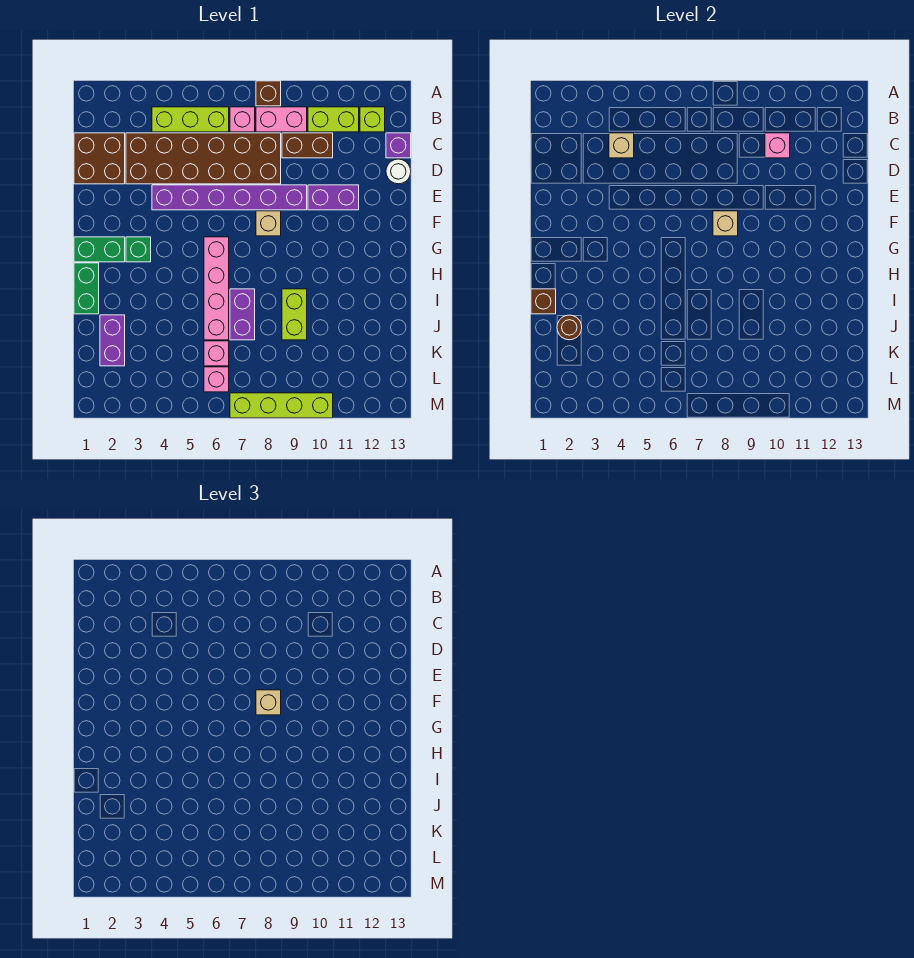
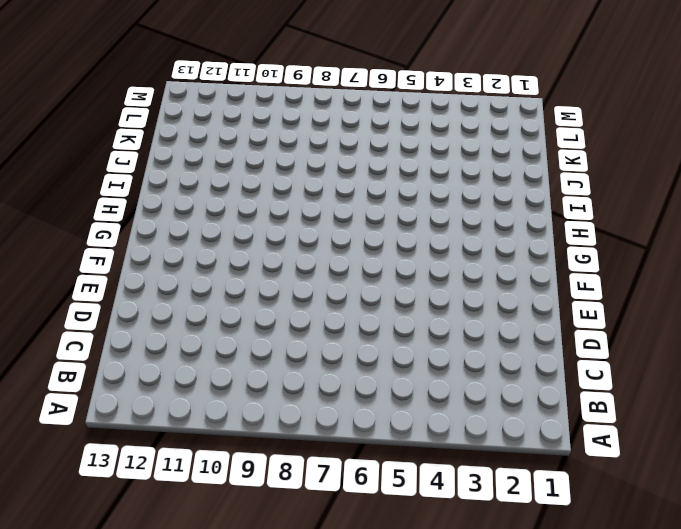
none -> brown 1x1 brick [256,81,281,106]
none -> lime 1x3 brick [152,107,229,132]
none -> pink 1x1 brick [230,107,255,132]
none -> pink 1x2 brick [256,107,307,132]

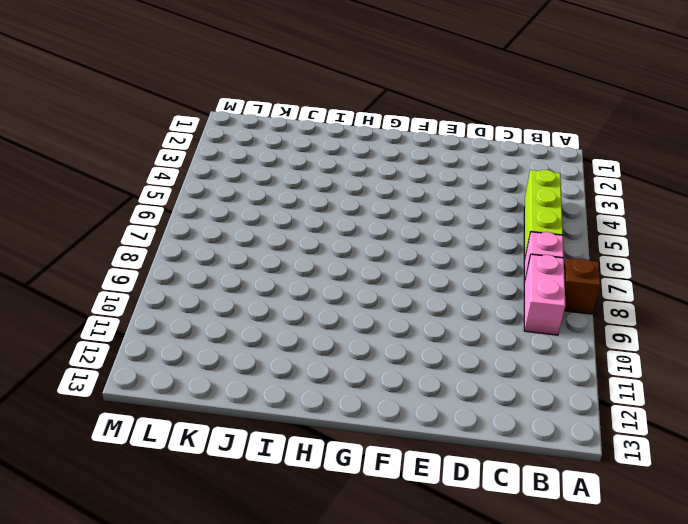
none -> lime 1x2 brick [308,107,359,132]
none -> lime 1x1 brick [360,107,385,132]
none -> brown 2x2 brick [74,133,125,184]
none -> brown 2x6 brick [126,133,281,184]

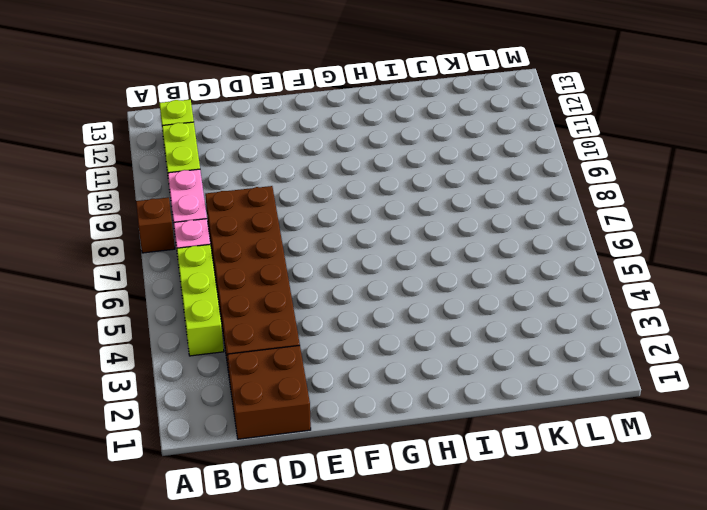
none -> brown 1x2 brick [282,133,333,158]
none -> purple 1x1 brick [386,133,411,158]
none -> white 1x1 round brick [386,159,411,184]
none -> purple 1x6 brick [152,185,307,210]

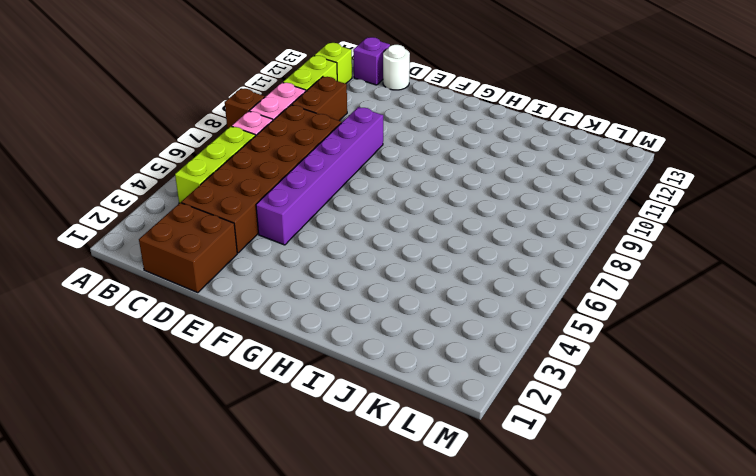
none -> purple 1x2 brick [308,185,359,210]
none -> tan 1x1 brick [256,211,281,236]
none -> green 1x2 brick [74,237,125,262]
none -> green 1x1 brick [126,237,151,262]

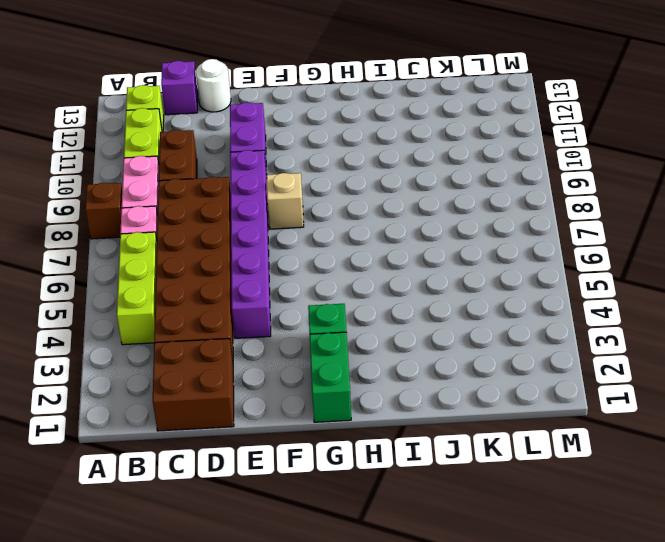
none -> pink 1x4 brick [204,237,229,340]
none -> green 1x2 brick [74,263,99,314]
none -> purple 1x2 brick [230,289,255,340]
none -> lime 1x2 brick [282,289,307,340]

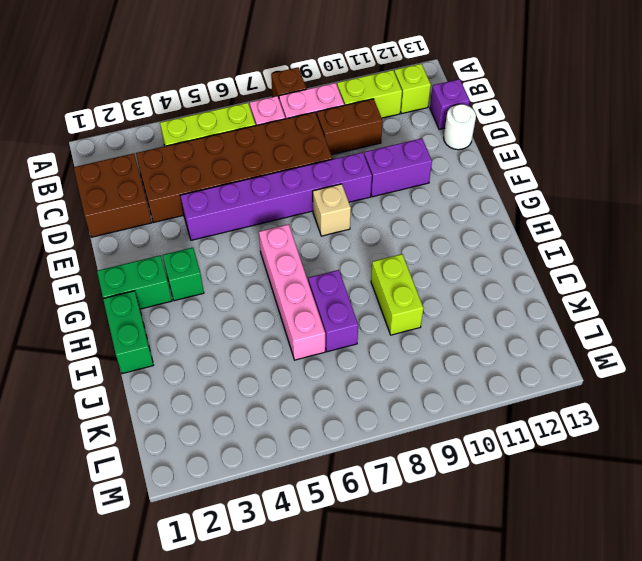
none -> purple 1x2 brick [100,315,125,366]
none -> pink 1x1 brick [204,341,229,366]
none -> pink 1x1 brick [204,367,229,392]
none -> lime 1x4 brick [230,393,333,418]

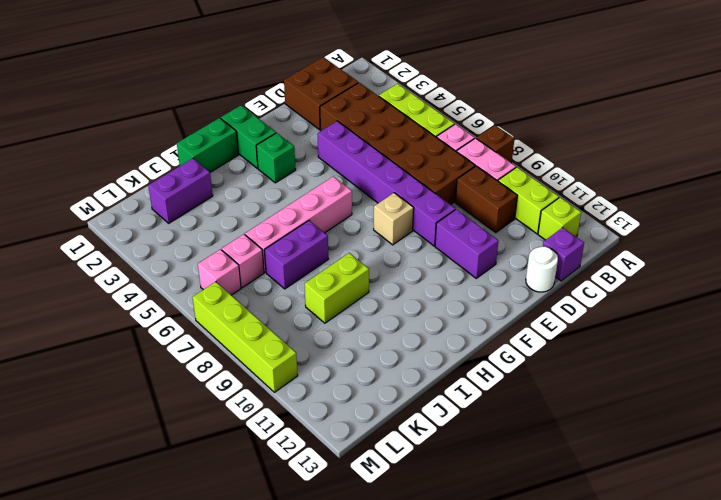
none -> tan 1x1 brick [609,133,634,158]
none -> pink 1x1 brick [765,133,790,158]
none -> tan 1x1 brick [713,211,738,236]
none -> brown 1x1 brick [531,289,556,314]

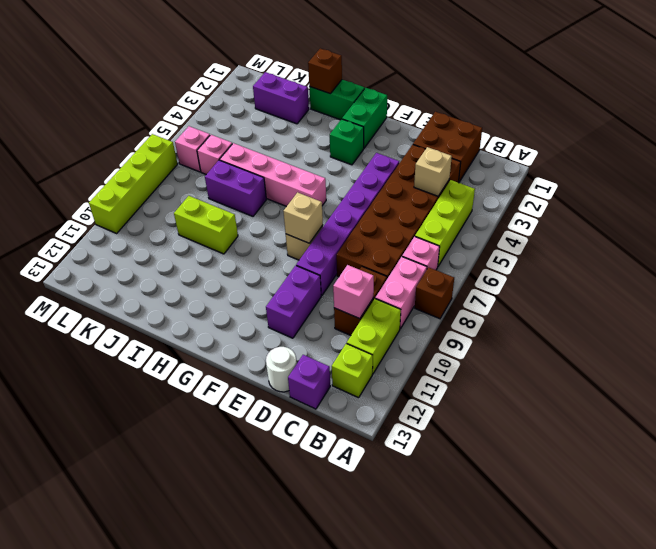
none -> brown 1x1 round brick [557,315,582,340]
none -> tan 1x1 brick [256,690,281,715]

